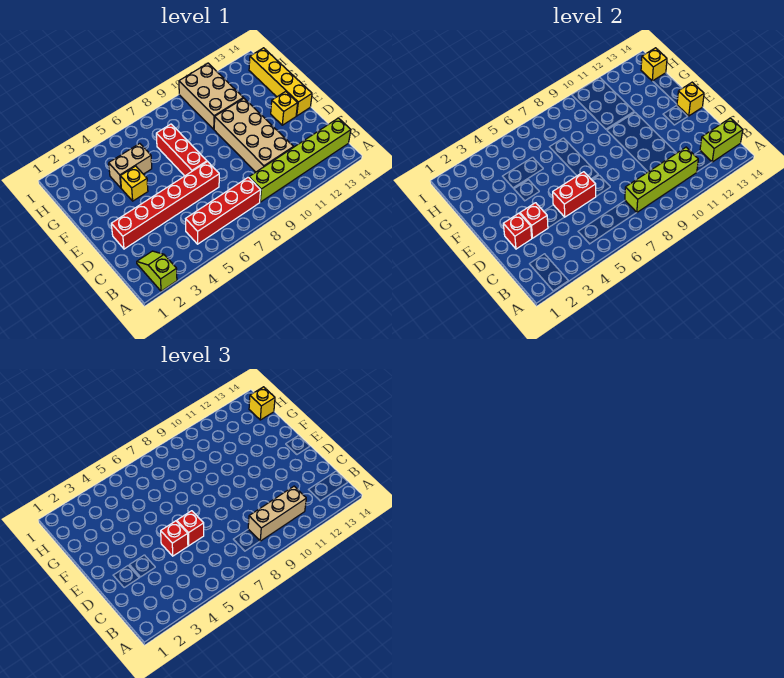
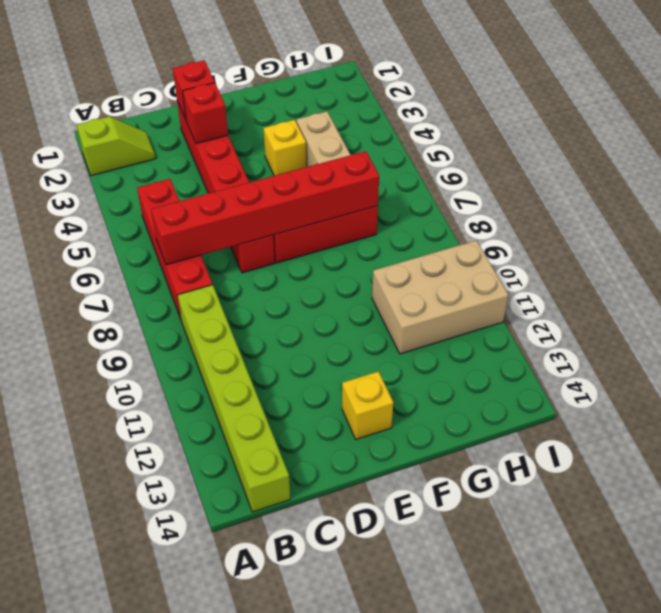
red 1x6 brick [151,151,379,265] -> none
none -> tan 2x4 brick [214,98,293,172]
none -> yellow 1x4 brick [249,48,312,116]
none -> lime 1x4 brick [625,147,698,212]

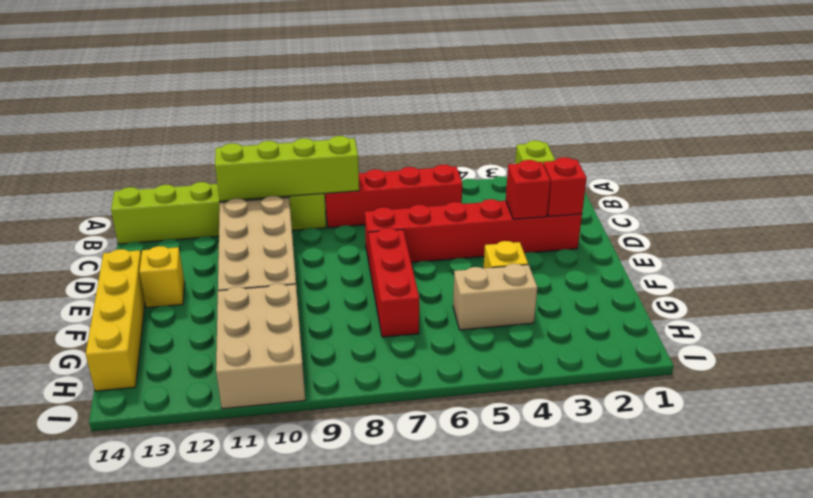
none -> lime 1x2 brick [700,118,743,162]
none -> red 1x2 brick [553,172,596,217]
none -> yellow 1x1 brick [677,82,704,116]

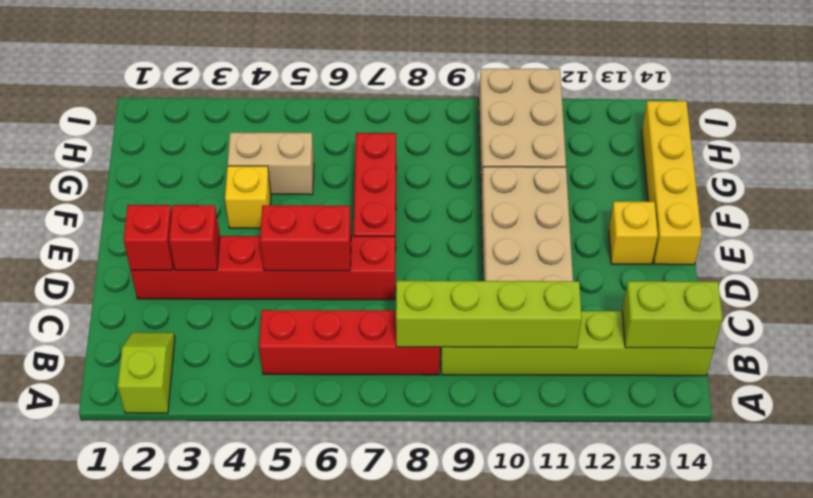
none -> yellow 1x1 brick [677,82,704,116]
none -> yellow 1x1 brick [641,48,667,81]
none -> tan 1x3 brick [248,486,306,541]

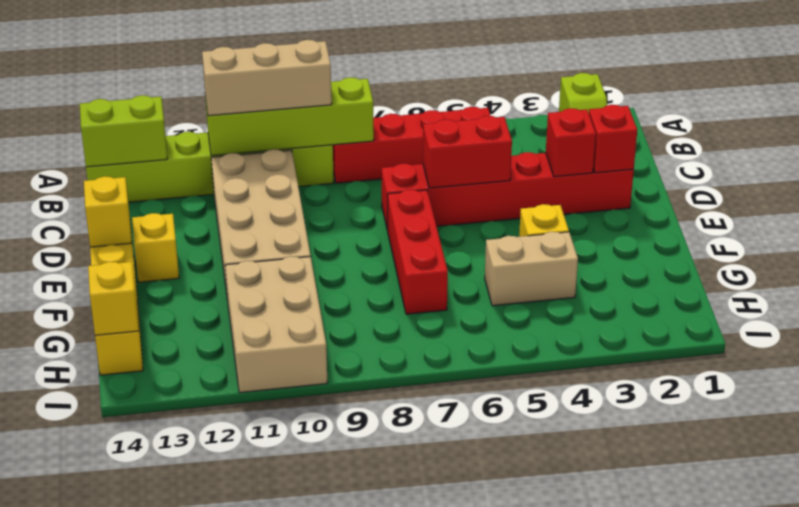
none -> red 1x1 brick [161,521,188,556]
none -> red 1x1 brick [177,511,204,546]
none -> yellow 1x1 brick [249,387,275,420]

